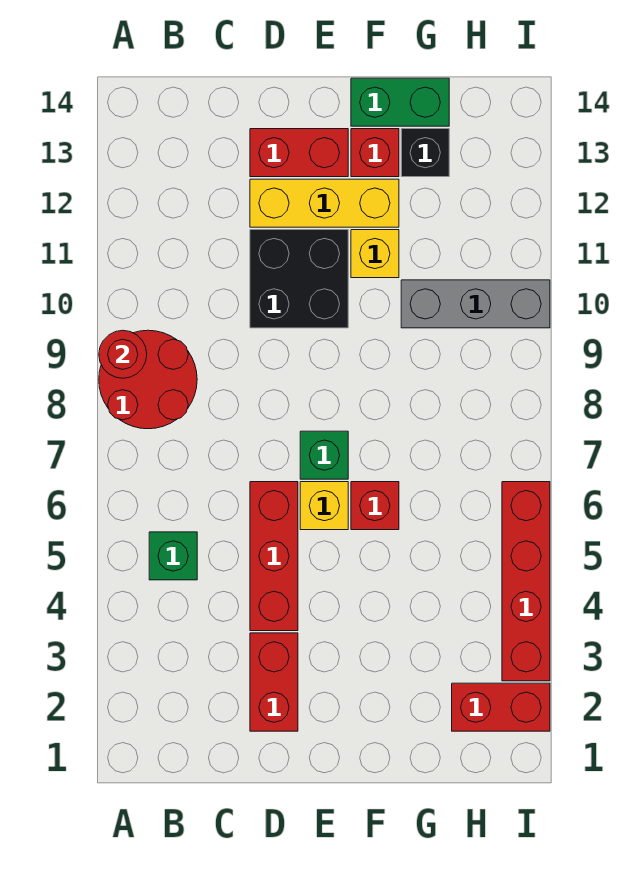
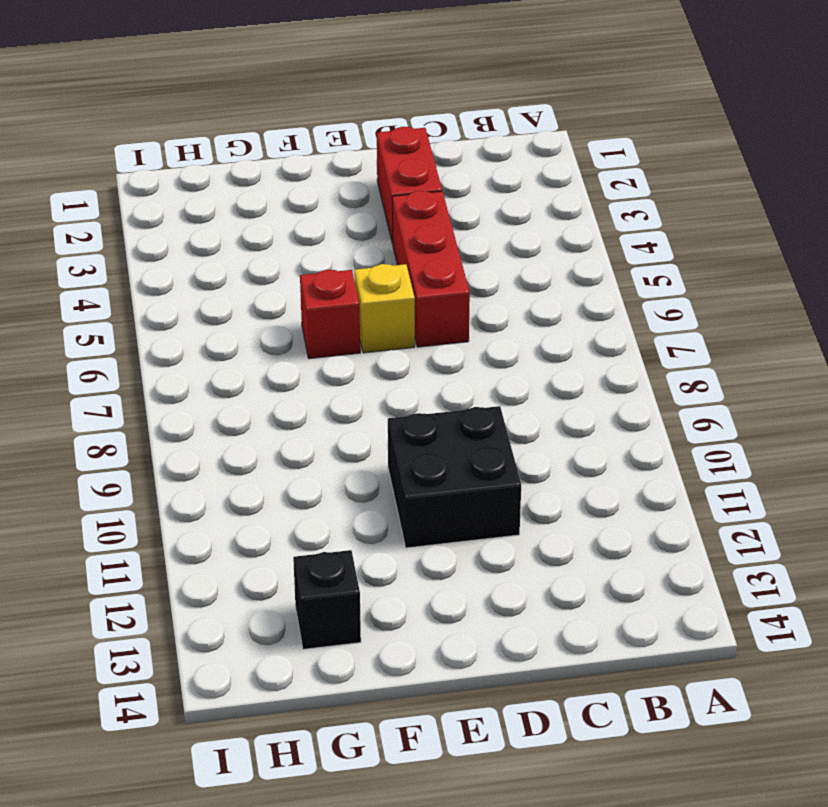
none -> red 2x2 round brick [99,330,197,429]
none -> green 1x1 brick [149,532,197,580]
none -> yellow 1x3 brick [250,179,399,227]

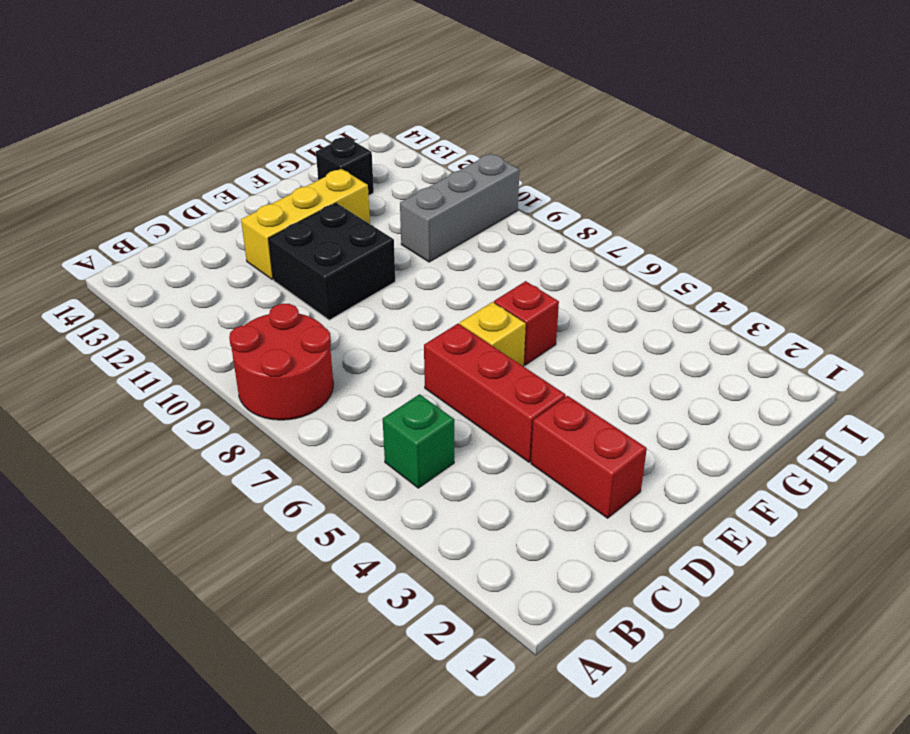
none -> red 1x2 brick [250,129,348,177]
none -> green 1x1 brick [300,431,348,479]
none -> yellow 1x1 brick [351,230,399,278]

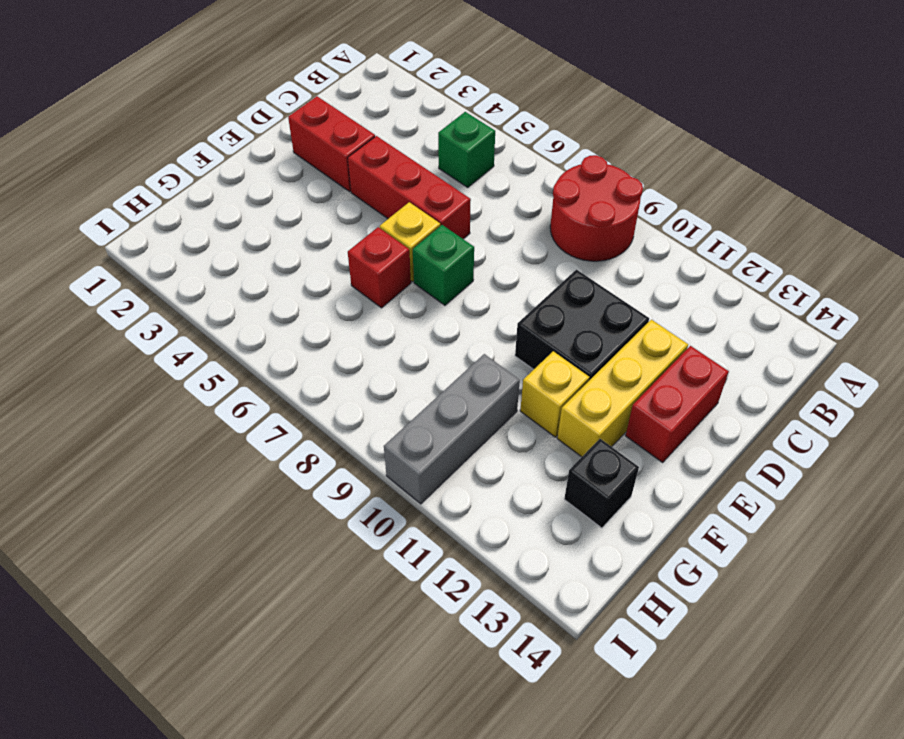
none -> red 1x1 brick [351,129,399,177]
none -> green 1x2 brick [351,78,449,126]
none -> red 1x2 brick [452,683,550,731]

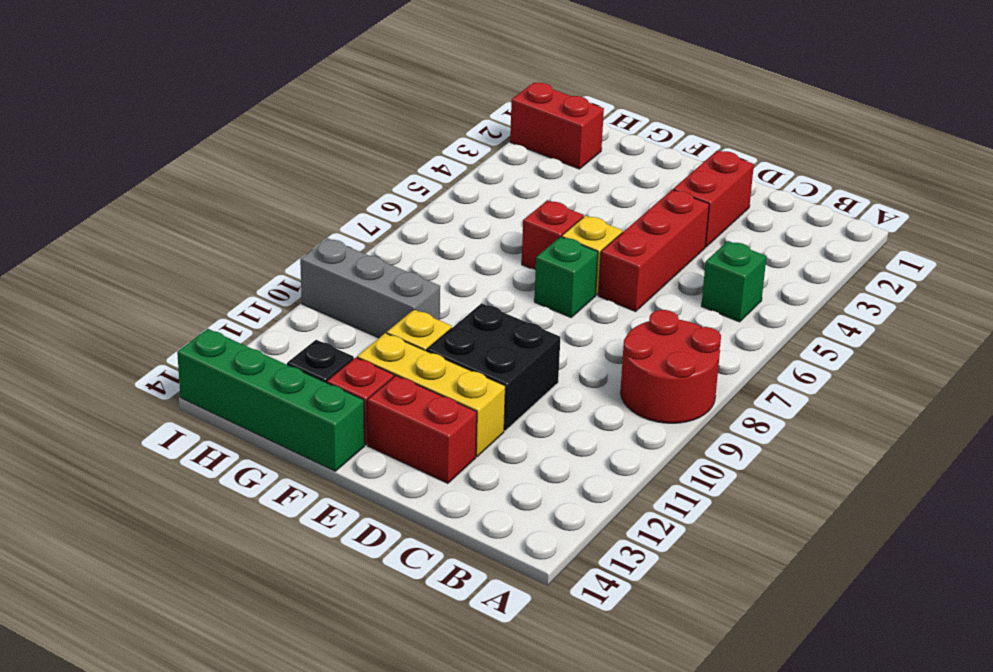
green 1x4 brick [177,329,364,471] -> green 1x2 brick [351,78,449,126]
none -> red 1x4 brick [502,482,550,681]
none -> red 1x1 round brick [99,330,147,378]

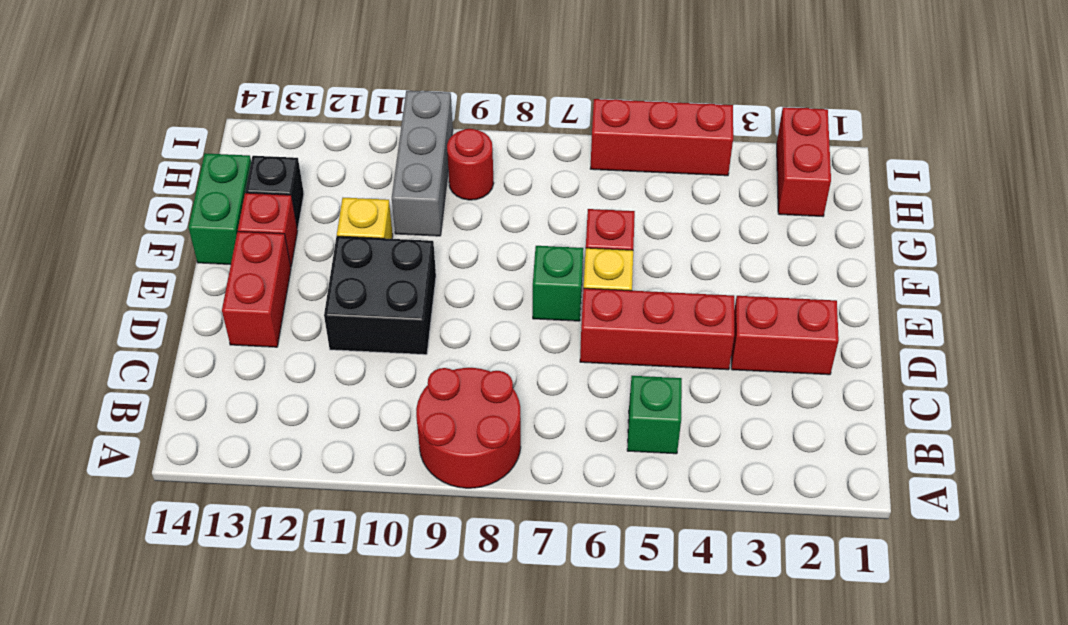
red 1x1 round brick [447,129,494,200] -> red 1x1 round brick moved to [99,330,147,378]
red 1x3 brick [590,99,733,176] -> red 1x4 brick [502,482,550,681]
none -> yellow 1x3 brick [250,179,399,227]

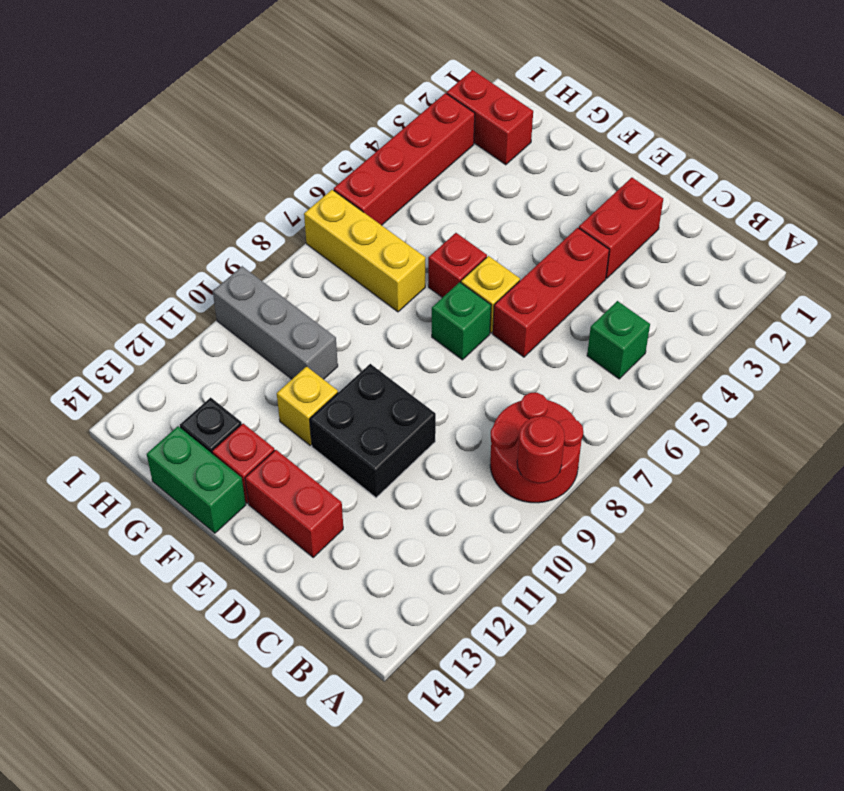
yellow 1x3 brick [304,190,425,312] -> yellow 1x3 brick moved to [250,179,399,227]

